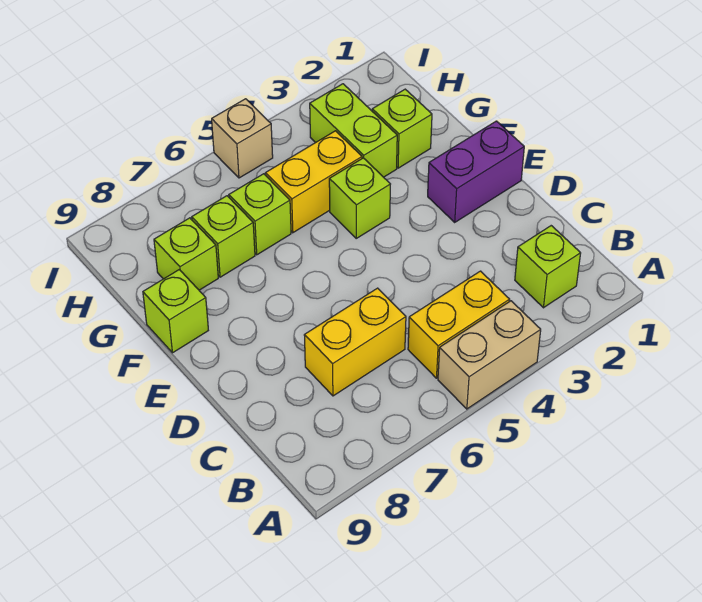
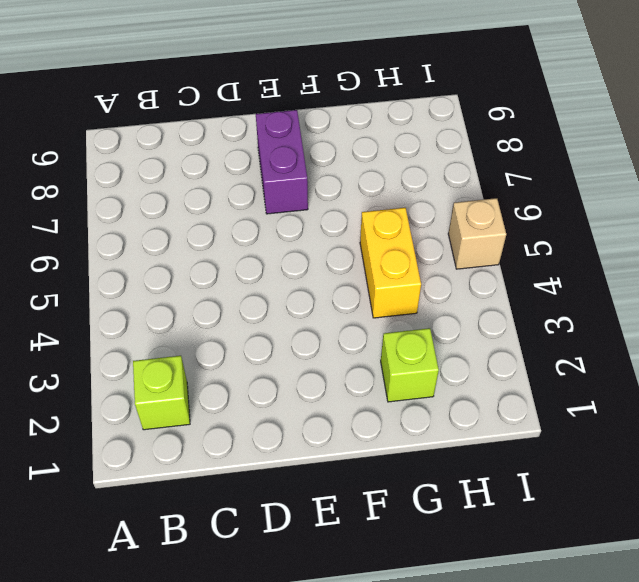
purple 1x2 brick [256,110,308,214] -> purple 1x2 brick moved to [428,121,524,222]
none -> tan 1x2 brick [438,301,541,409]
none -> yellow 1x2 brick [408,271,510,378]
none -> yellow 1x2 brick [304,288,406,396]

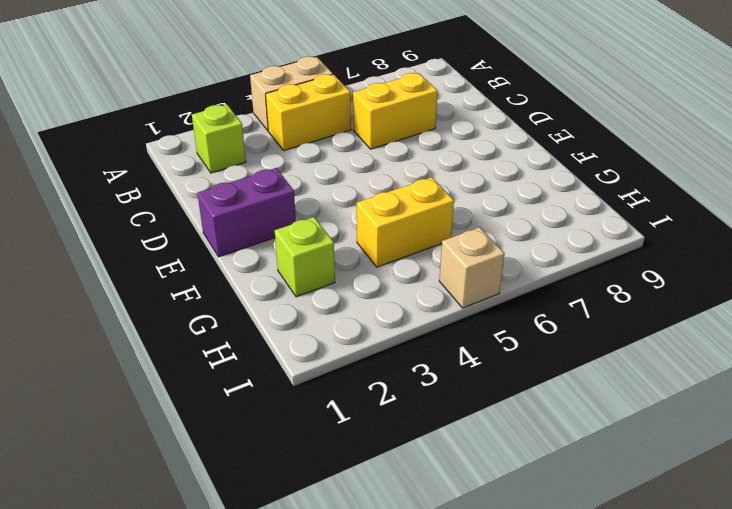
none -> lime 1x1 brick [329,158,390,238]
none -> lime 1x1 brick [143,270,208,353]
none -> lime 1x2 brick [310,84,397,177]

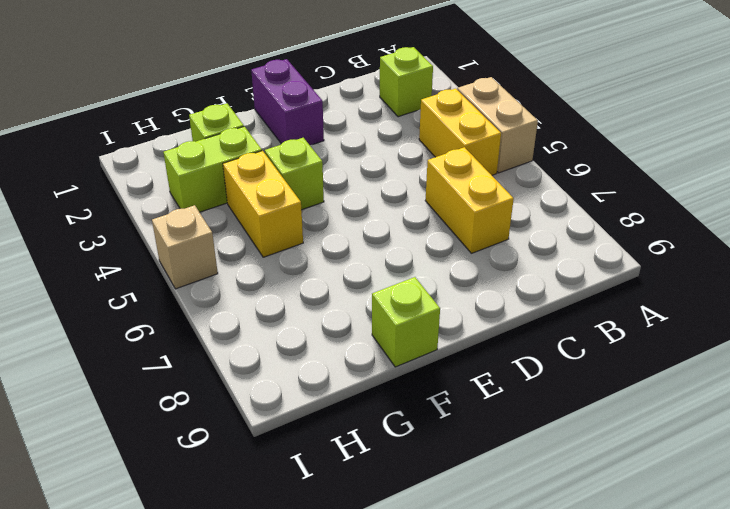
none -> lime 1x1 brick [229,174,291,255]
none -> lime 1x1 brick [192,196,255,277]
none -> lime 1x1 brick [154,218,218,290]

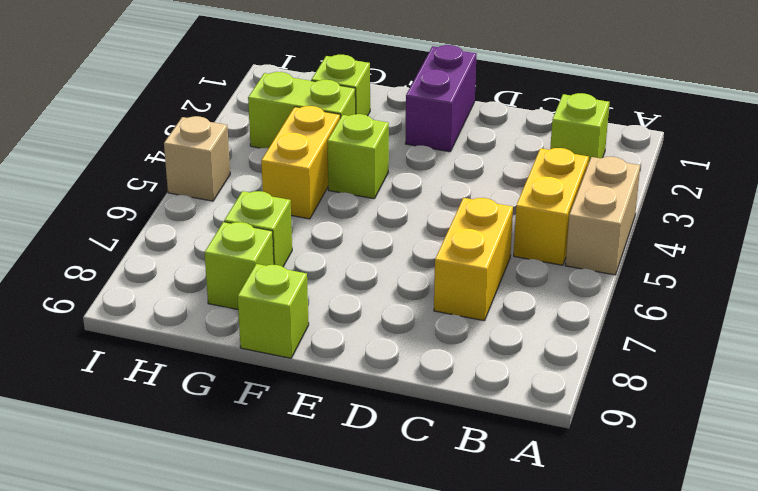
none -> lime 1x1 brick [229,174,291,255]

